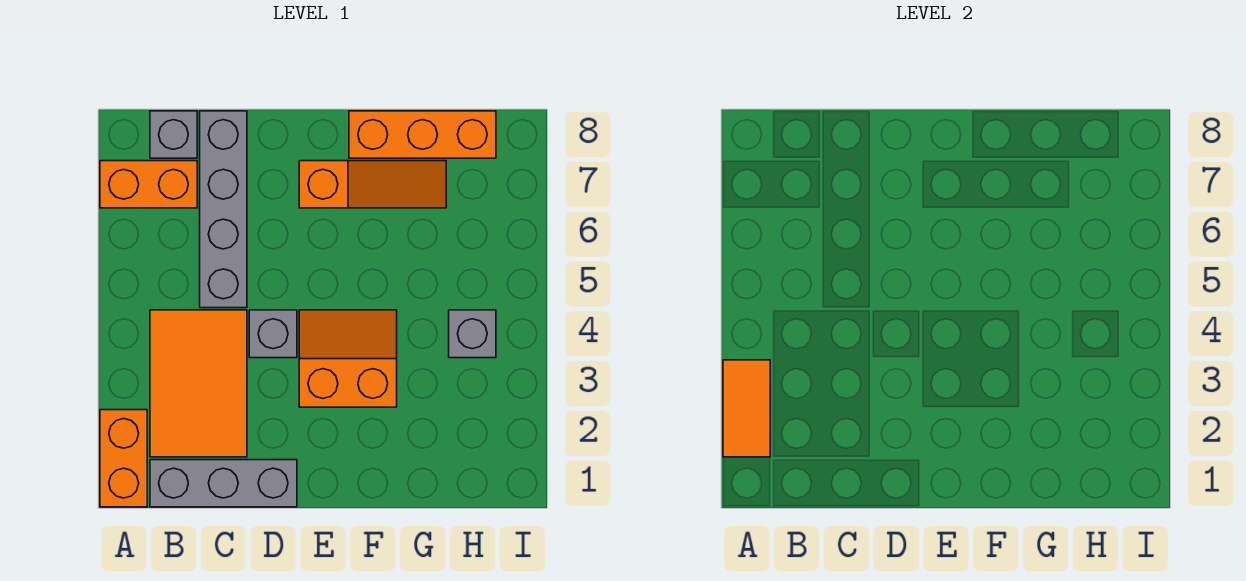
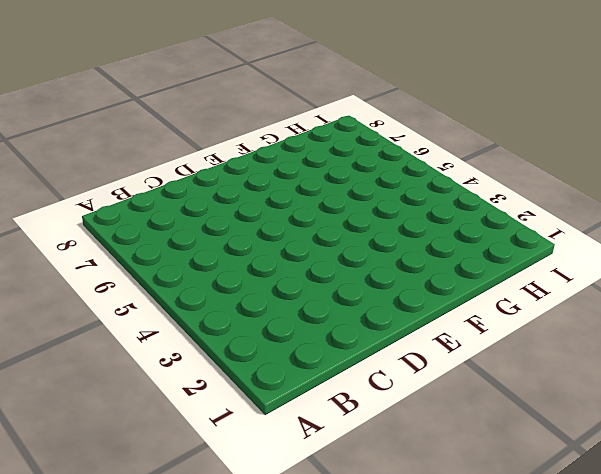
none -> orange 1x2 brick [100,410,147,507]
none -> orange 1x2 brick [100,161,197,208]
none -> grey 1x3 brick [150,460,297,507]

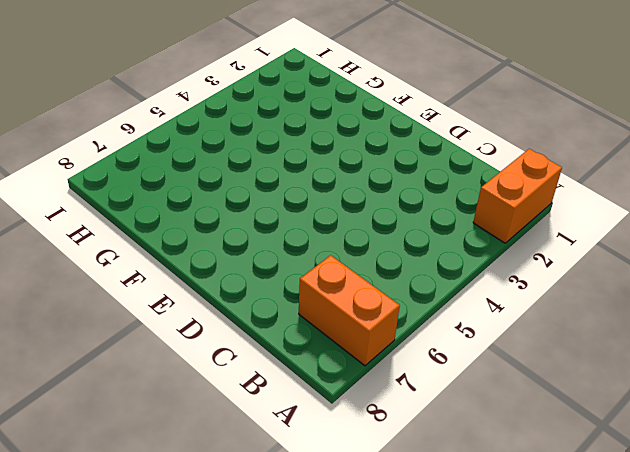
none -> grey 1x3 brick [150,460,297,507]
none -> orange 2x3 tile [150,310,247,457]
none -> grey 1x1 brick [150,111,197,158]

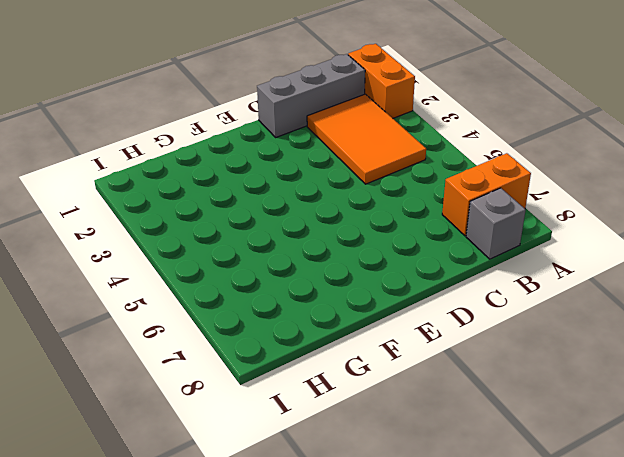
none -> grey 1x4 brick [200,111,247,308]
none -> grey 1x1 brick [249,310,297,358]
none -> orange 2x2 slope [299,310,397,407]

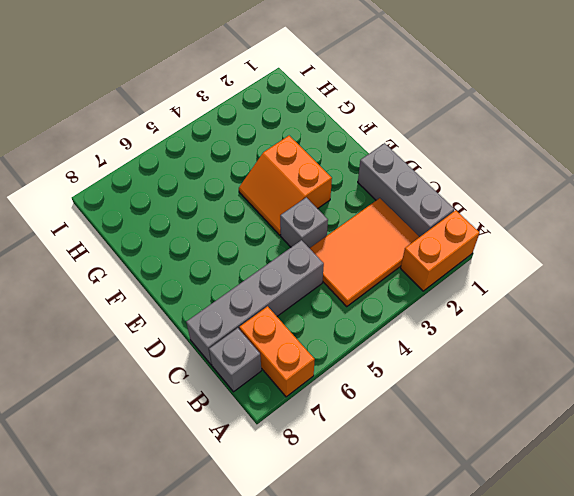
none -> orange 1x3 slope [299,161,446,208]
none -> orange 1x3 brick [349,111,496,158]
none -> grey 1x1 brick [449,310,496,358]

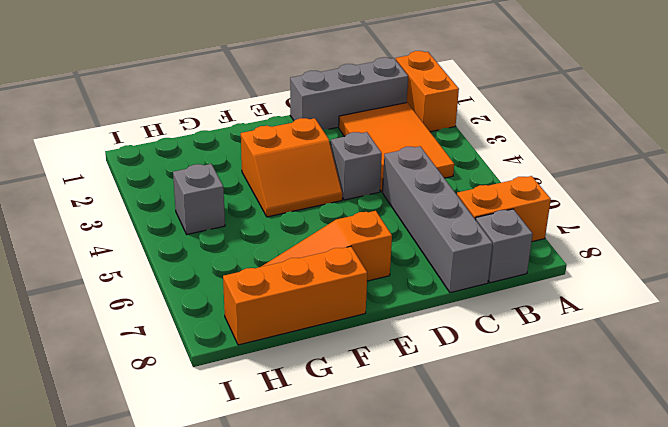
none -> orange 1x2 tile [723,360,770,457]

